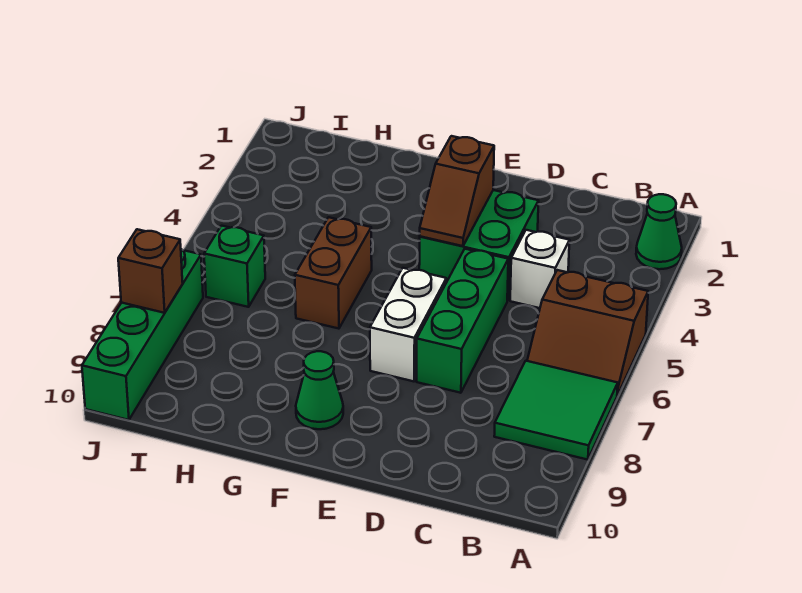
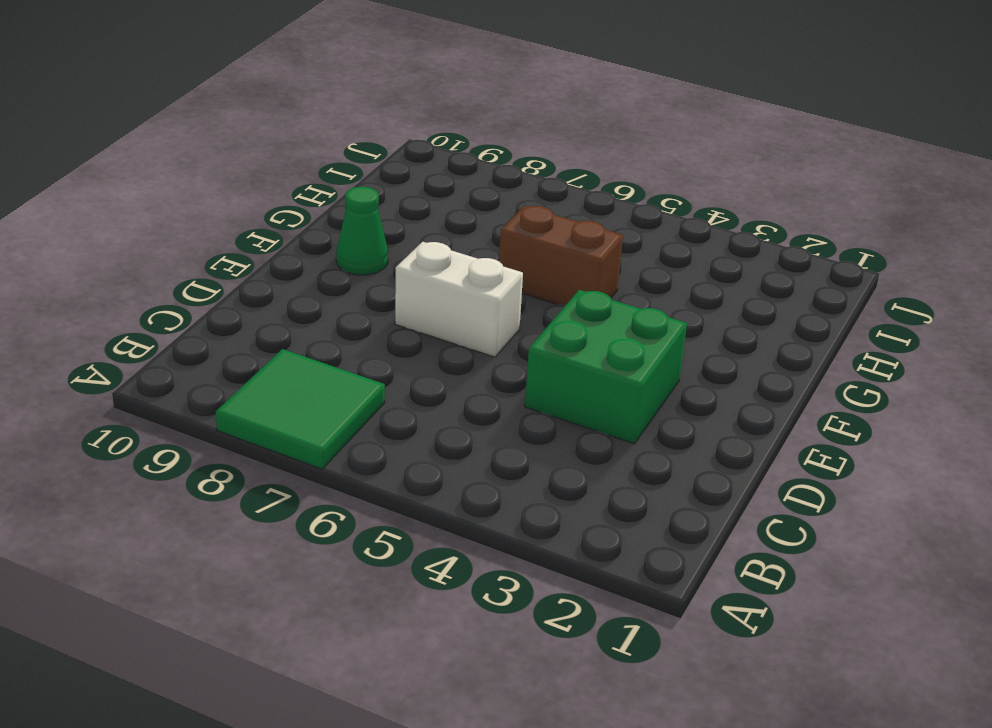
none -> green 1x1 cone [636,194,682,269]
none -> brown 2x2 slope [527,270,648,395]
none -> white 1x1 brick [510,230,570,308]

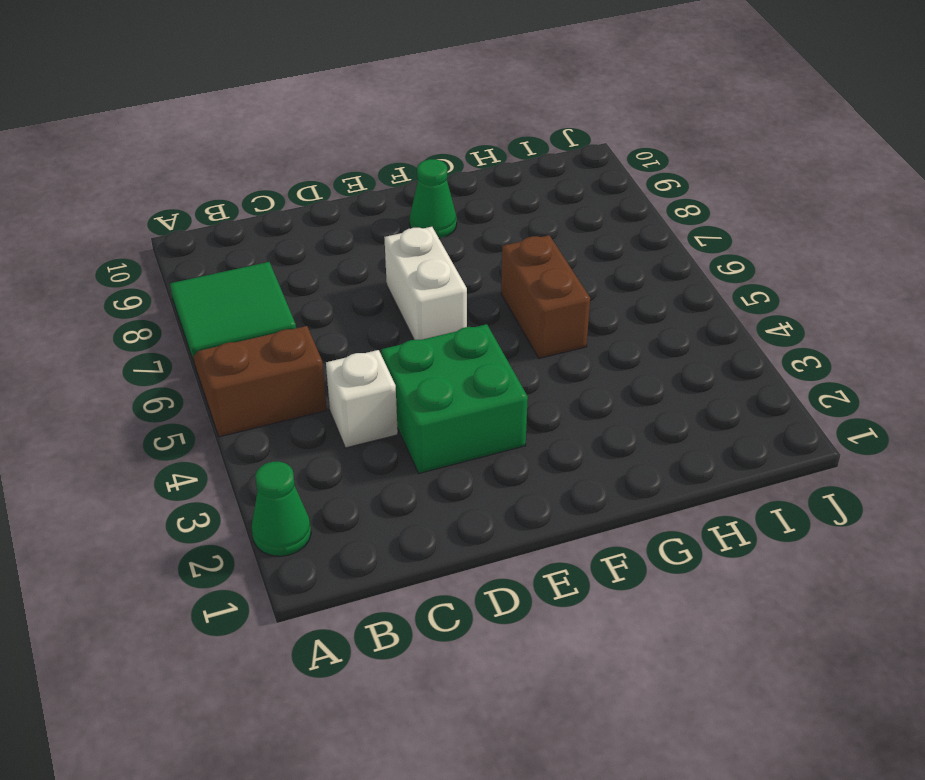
none -> green 1x3 brick [417,249,508,393]
none -> green 1x1 brick [204,226,265,307]
none -> green 1x4 brick [82,249,203,420]

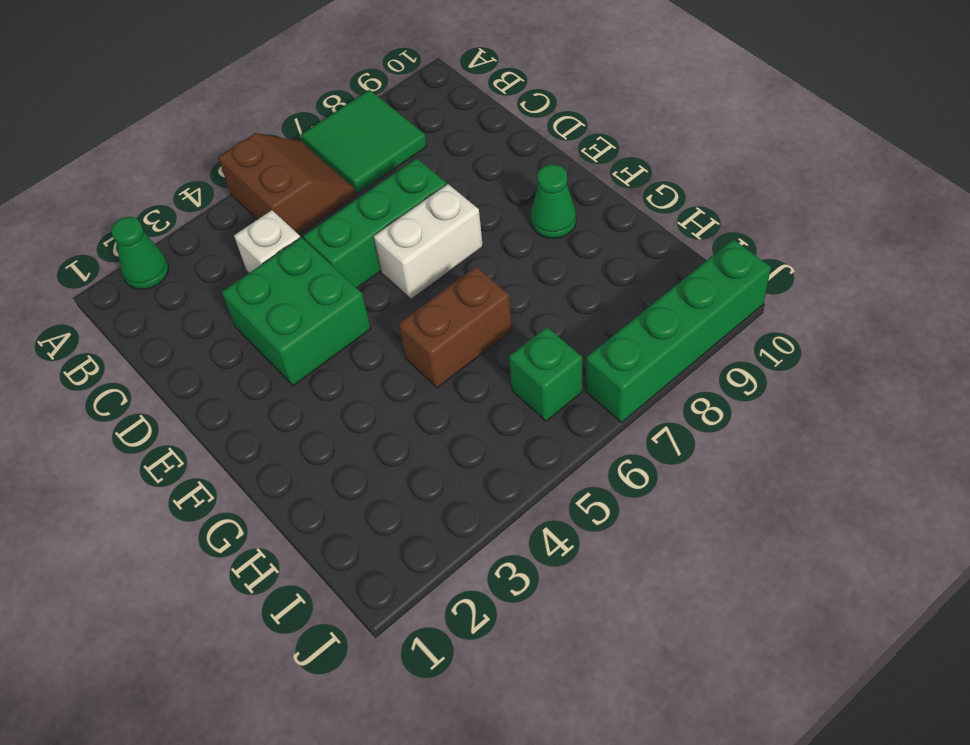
none -> brown 1x2 slope [420,136,494,246]
none -> brown 1x1 brick [118,229,183,313]

